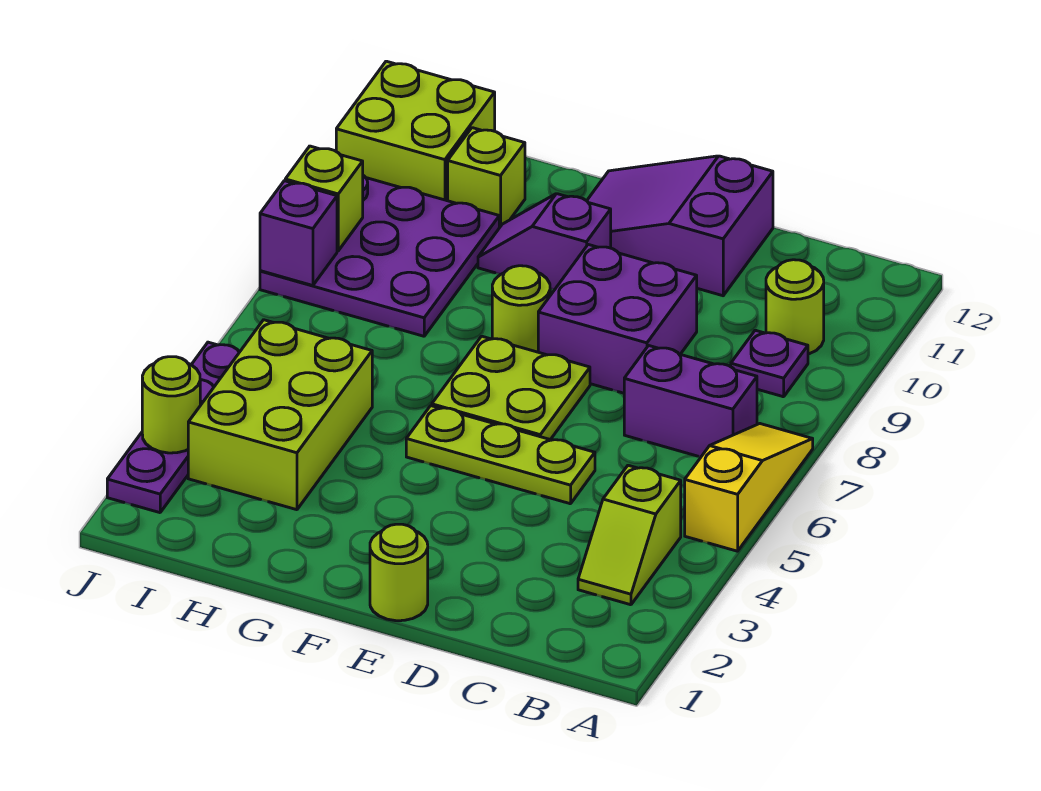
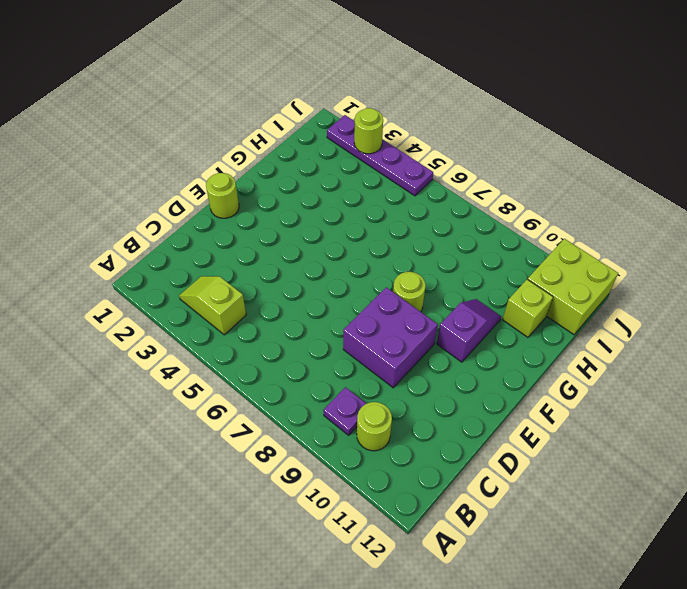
none -> yellow 1x3 slope [685,424,813,551]
none -> purple 1x2 brick [624,346,757,457]
none -> lime 1x3 plate [406,406,595,504]

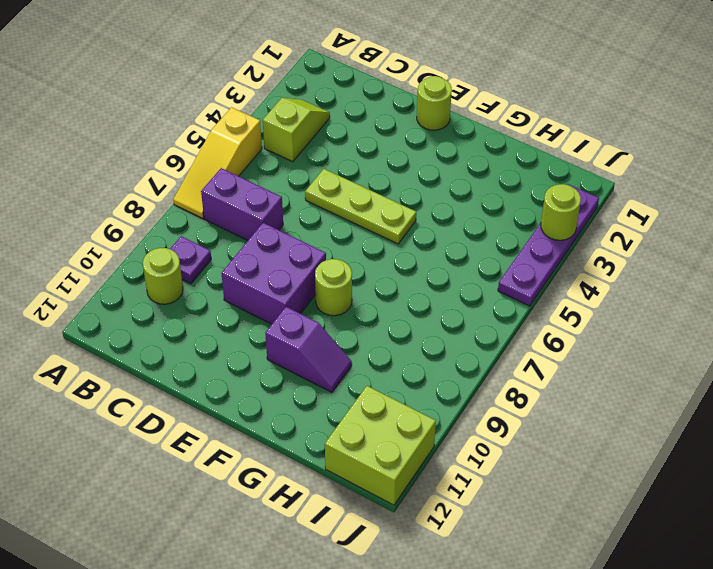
none -> purple 2x3 slope [587,156,773,296]
none -> lime 2x2 plate [432,336,590,440]
none -> lime 2x3 brick [188,320,372,510]

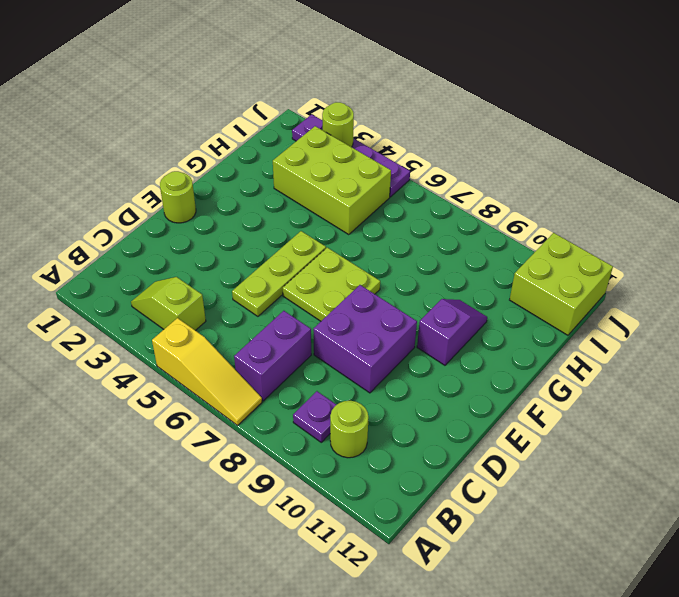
none -> purple 2x3 slope [587,156,773,296]
none -> lime 1x1 round brick [492,266,550,352]
none -> purple 3x3 plate [260,176,499,336]

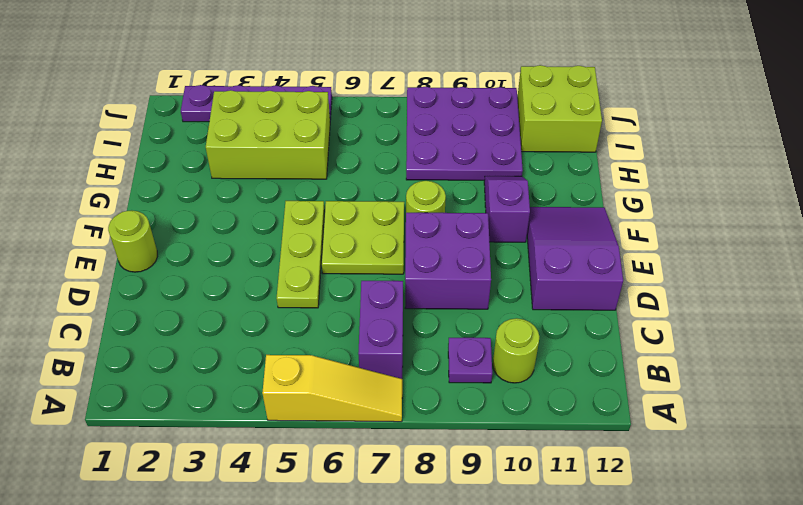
none -> lime 1x2 slope [578,465,681,605]
none -> lime 1x1 brick [448,128,525,228]
none -> lime 1x1 round brick [142,357,200,453]

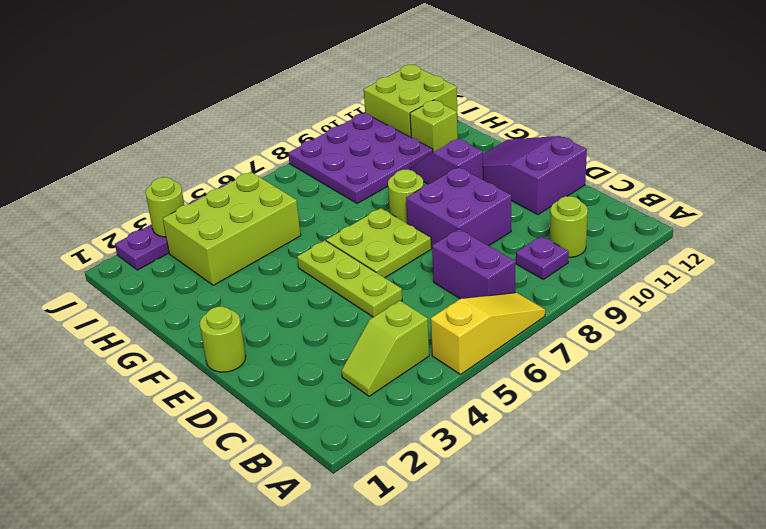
none -> purple 1x1 brick [260,181,337,286]
none -> lime 1x1 brick [285,146,363,251]

